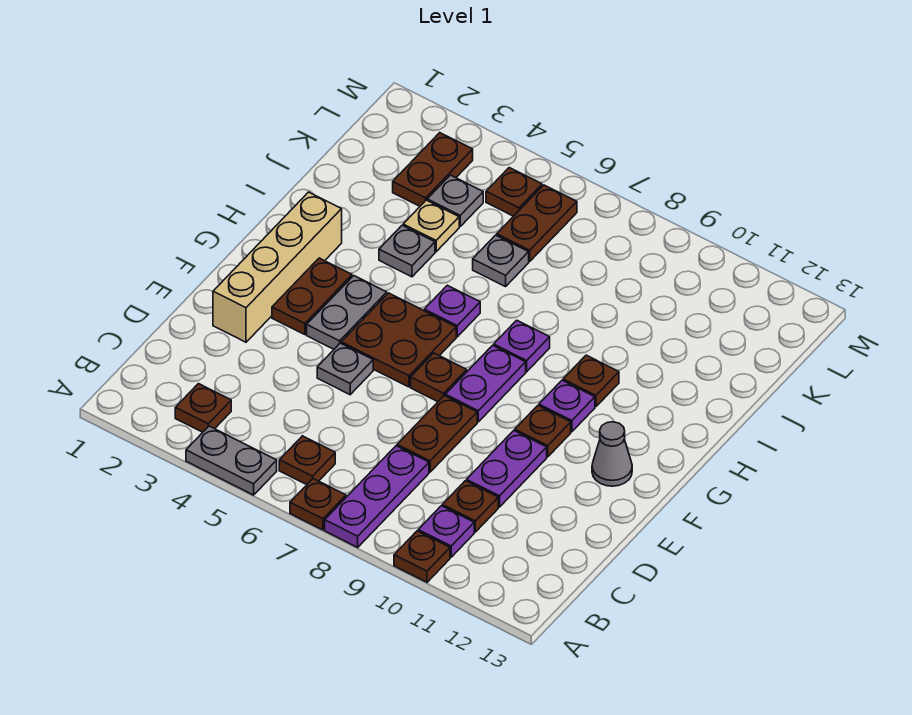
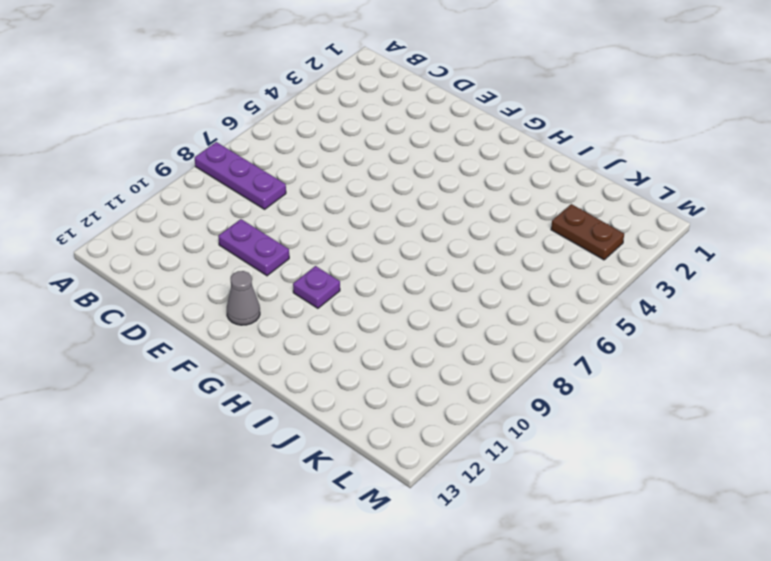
none -> grey 1x2 plate [186,426,277,495]
none -> brown 1x1 plate [290,479,346,530]
none -> brown 1x1 plate [394,531,450,582]
none -> brown 1x1 plate [175,384,231,432]

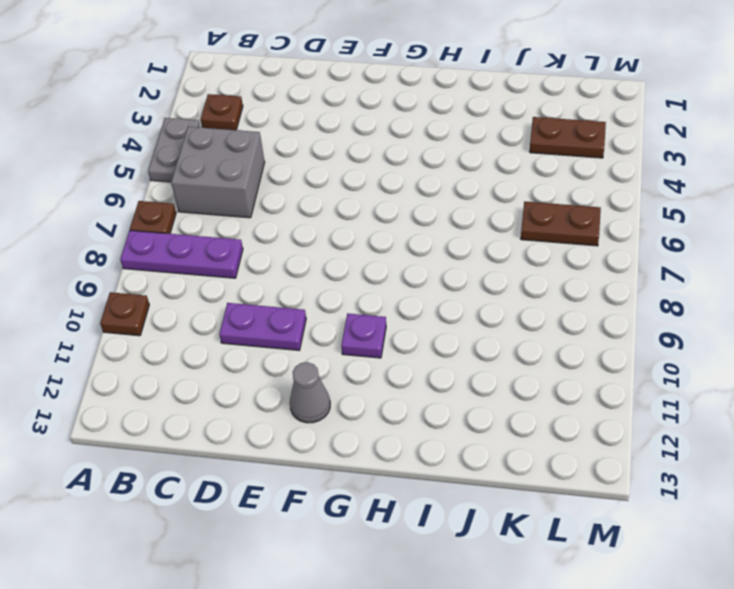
grey 2x2 brick [171,127,265,218] -> brown 1x1 plate [279,436,335,485]
none -> purple 1x1 plate [418,506,474,557]
none -> brown 1x1 plate [442,481,498,532]
none -> brown 1x2 plate [397,396,477,472]
none -> tan 1x4 brick [213,192,342,342]

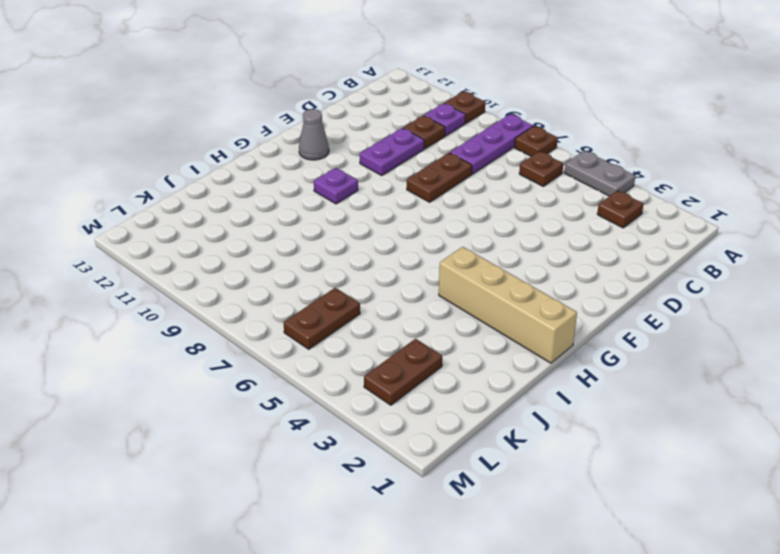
tan 1x4 brick [439,247,577,363] -> tan 1x4 brick turned to [213,192,342,342]
none -> grey 1x1 plate [317,343,373,395]
none -> brown 1x2 plate [272,258,352,335]
none -> grey 1x2 plate [307,276,387,349]
none -> brown 2x2 plate [341,293,456,387]

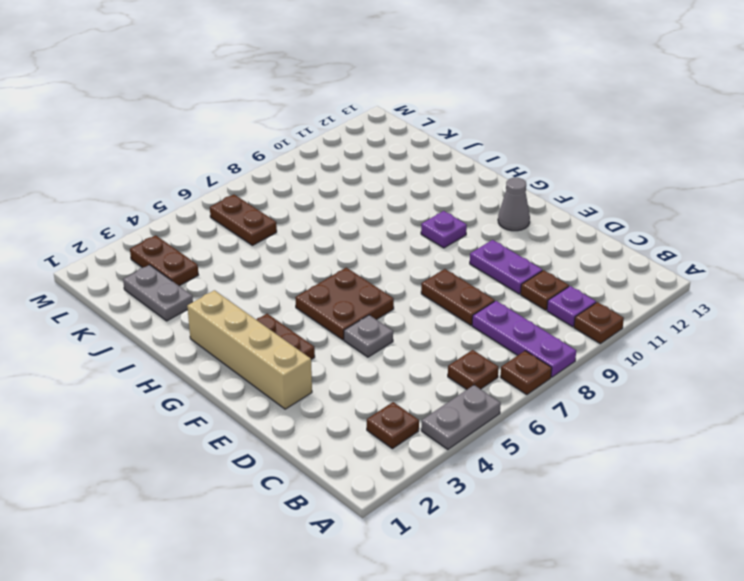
grey 1x2 plate [123,265,193,321] -> grey 1x2 plate moved to [307,276,387,349]
none -> brown 1x1 plate [411,353,467,402]
none -> purple 1x2 plate [445,345,526,422]
none -> brown 1x1 plate [515,406,571,457]
none -> purple 1x1 plate [424,285,480,337]

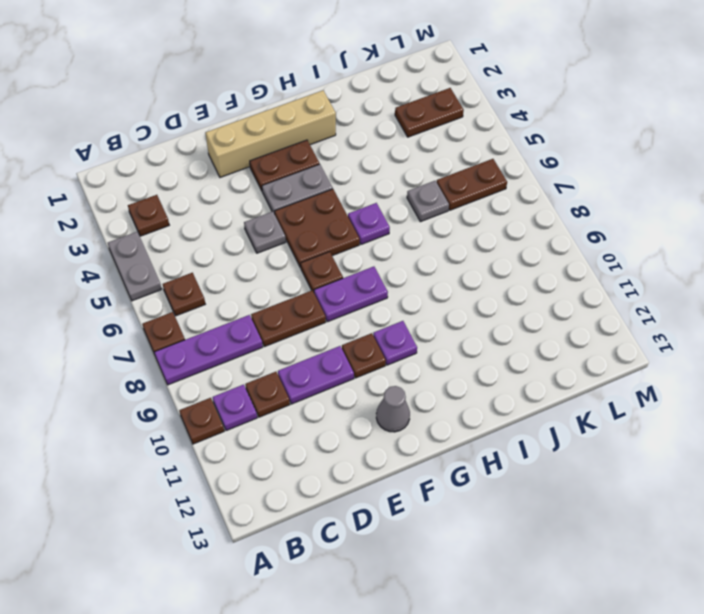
none -> purple 1x1 plate [494,320,550,372]
none -> brown 1x1 plate [563,355,619,407]
none -> grey 1x1 plate [379,225,435,277]
none -> tan 1x1 plate [403,200,459,252]

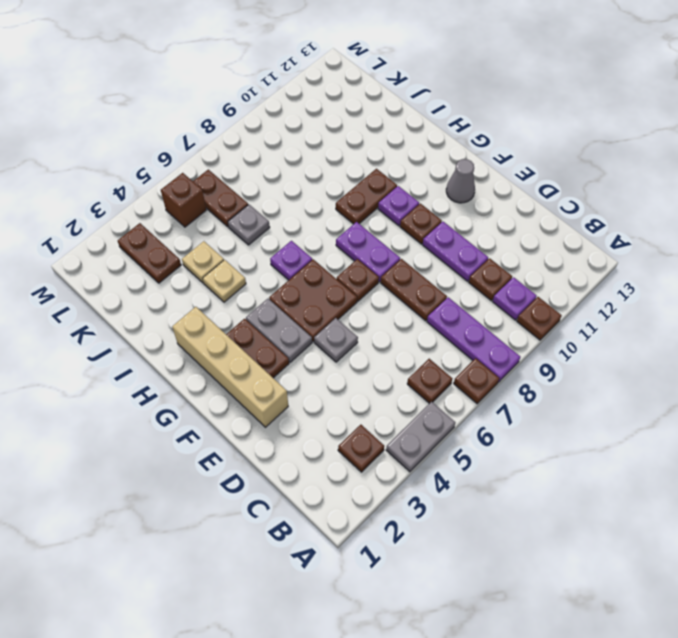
brown 1x2 plate [336,169,397,224] -> brown 1x1 plate [563,355,619,407]
tan 1x1 plate [203,260,246,302] -> grey 1x1 plate [379,225,435,277]
brown 1x1 brick [161,173,206,227] -> brown 1x1 plate [486,168,542,216]
none -> purple 1x1 plate [494,320,550,372]
none -> grey 1x1 plate [427,175,483,226]

